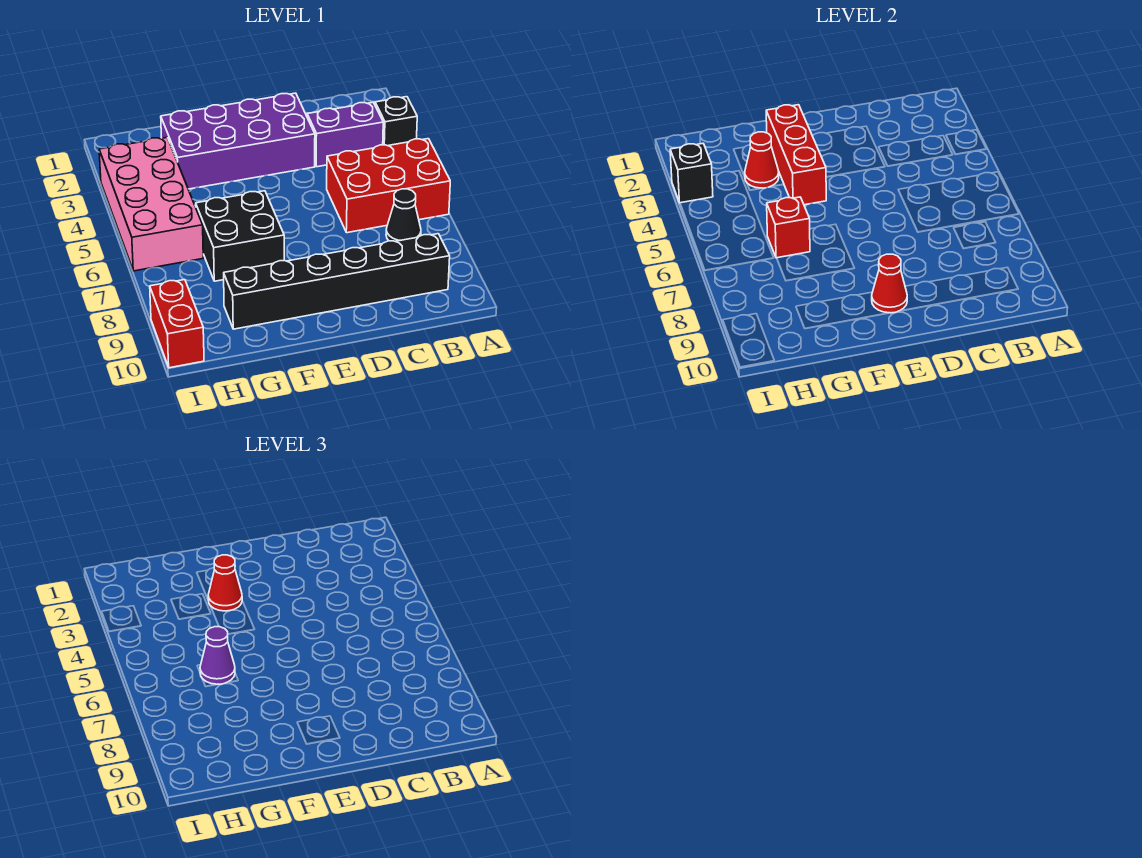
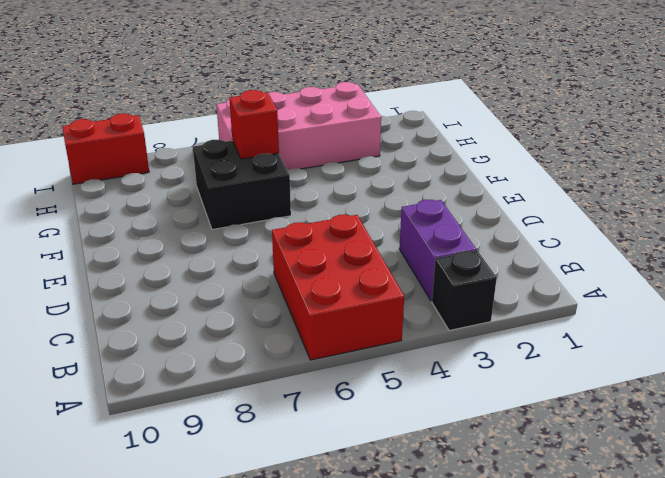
none -> black 1x1 cone [386,189,421,241]
none -> black 1x6 brick [224,234,450,329]
none -> purple 2x4 brick [161,93,315,189]

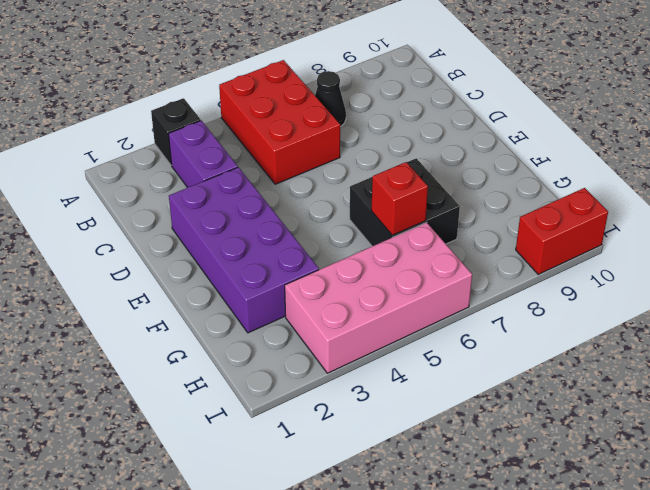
none -> black 1x6 brick [224,234,450,329]
none -> red 1x1 cone [872,254,907,313]
none -> red 1x3 brick [766,105,826,205]

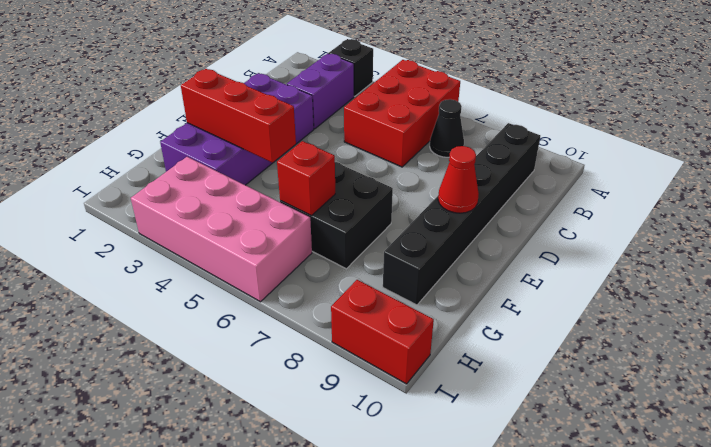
none -> red 1x1 cone [745,132,779,188]
none -> black 1x1 brick [670,144,713,203]
none -> red 1x1 cone [208,555,242,611]

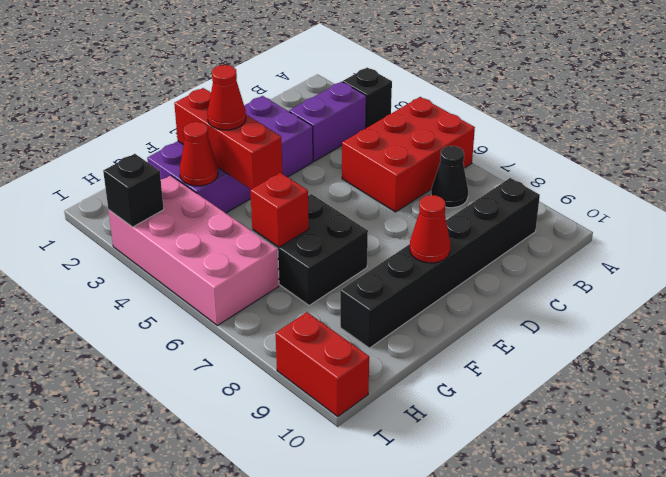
none -> purple 1x1 cone [200,627,235,684]

